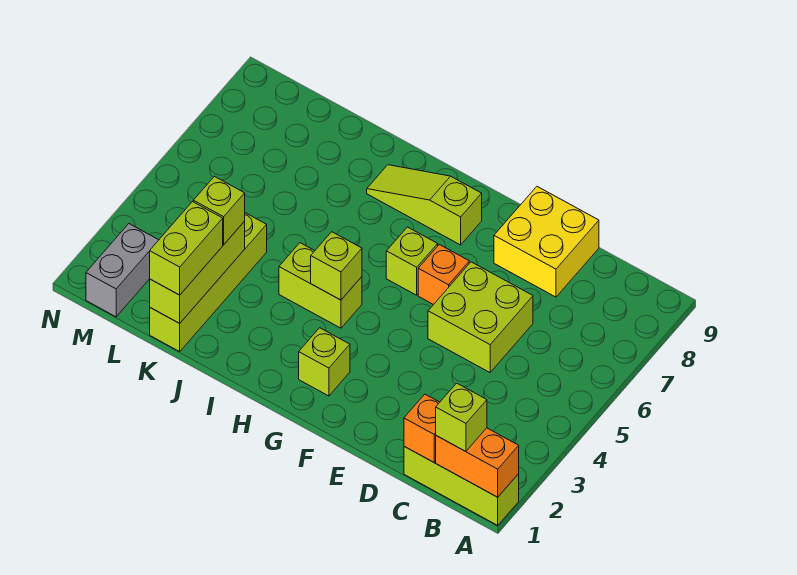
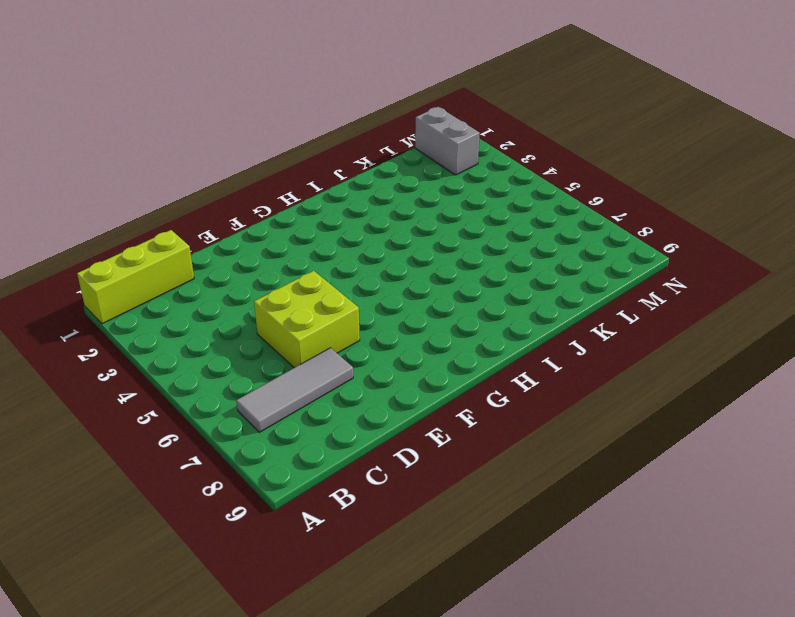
grey 1x3 tile [236,348,353,432] -> none
none -> yellow 2x2 brick [494,187,599,297]
none -> orange 1x1 brick [418,245,469,305]
none -> lime 1x1 brick [299,328,350,396]

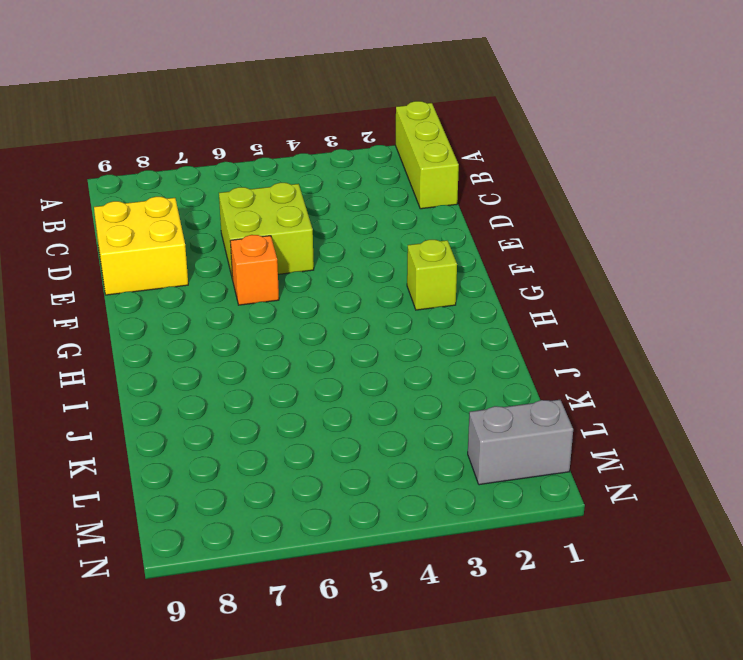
none -> lime 1x1 brick [386,227,438,295]
none -> lime 1x3 slope [367,165,482,245]
none -> lime 1x2 brick [279,243,362,328]

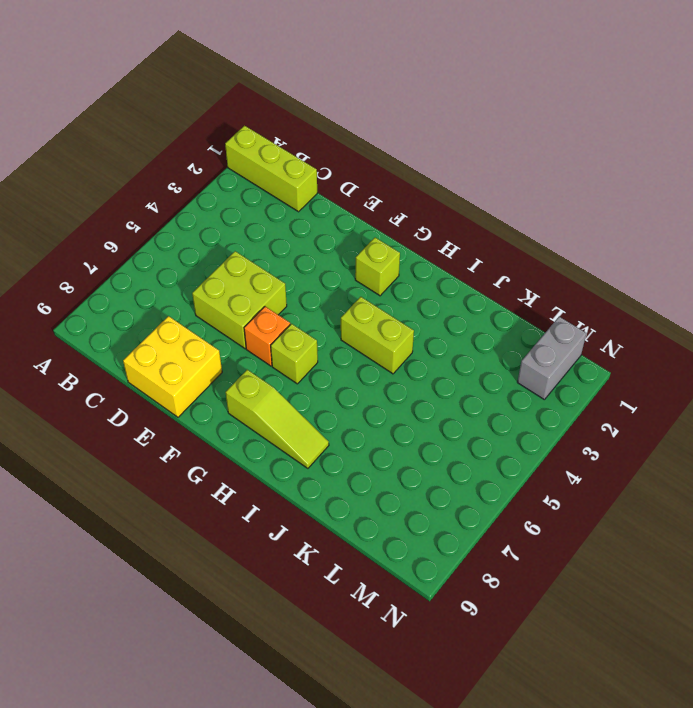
none -> lime 1x4 brick [150,213,267,352]
none -> orange 1x2 brick [436,428,519,497]
none -> orange 1x1 brick [404,394,440,462]

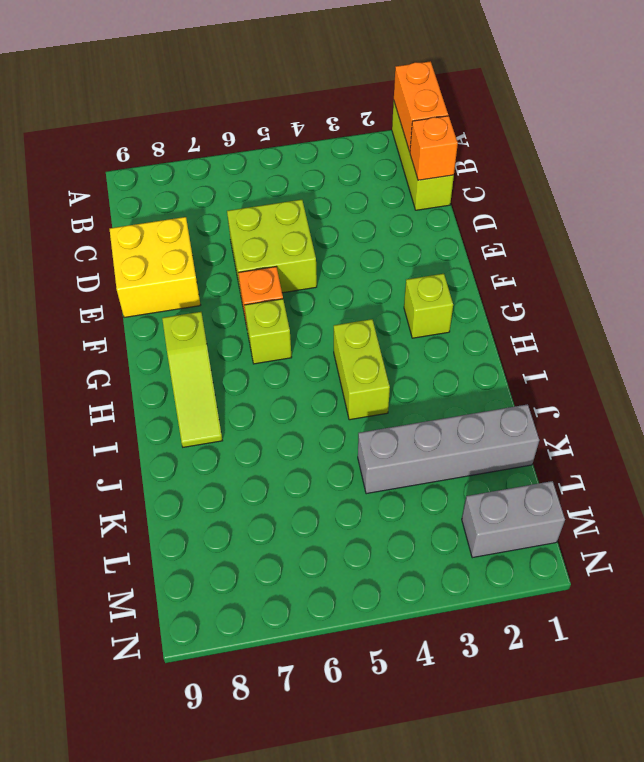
grey 1x4 brick [358,404,539,494] -> lime 1x4 brick [150,213,267,352]
none -> lime 1x1 brick [311,232,362,300]
none -> lime 1x3 brick [150,221,245,323]
none -> lime 1x1 brick [436,383,487,452]

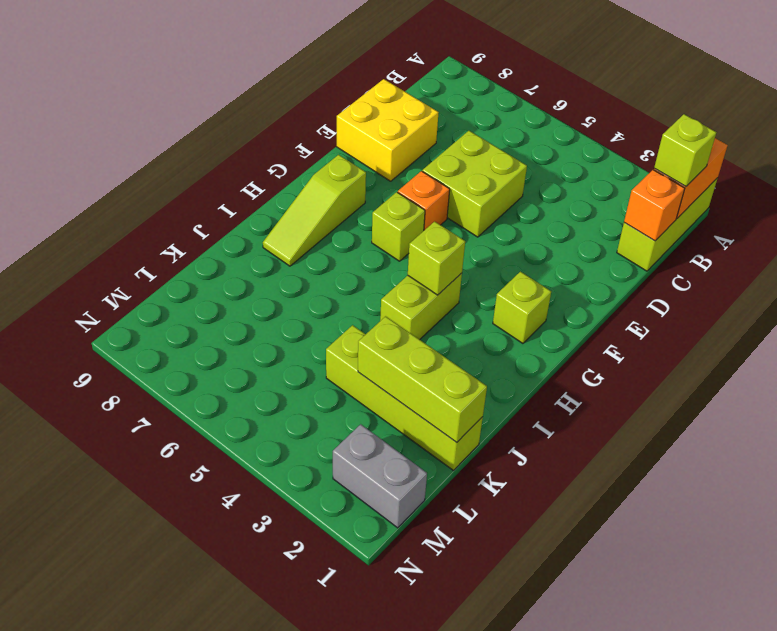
none -> lime 1x2 brick [150,202,223,295]
none -> lime 1x1 brick [193,176,245,245]

